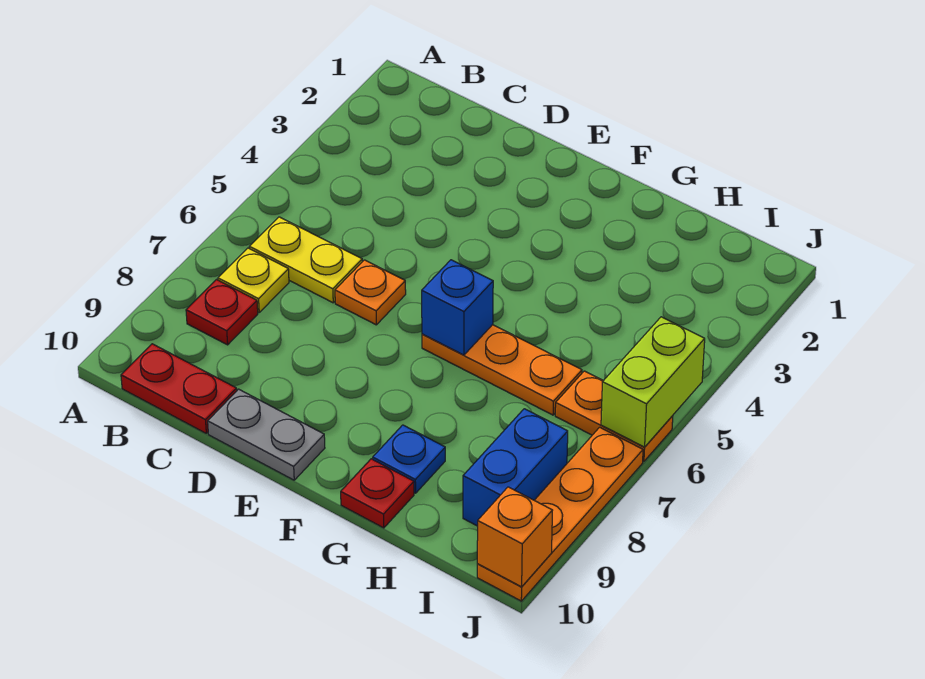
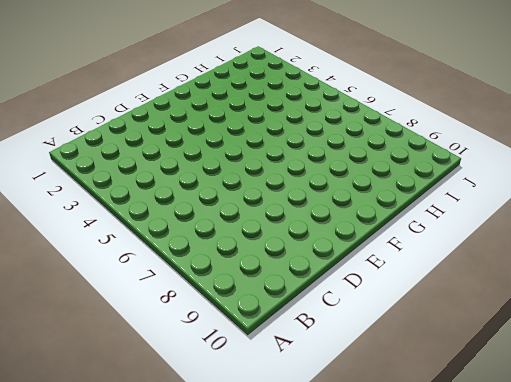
none -> yellow 1x2 plate [250,217,362,303]
none -> yellow 1x1 plate [218,248,289,312]
none -> red 1x1 plate [186,280,258,345]

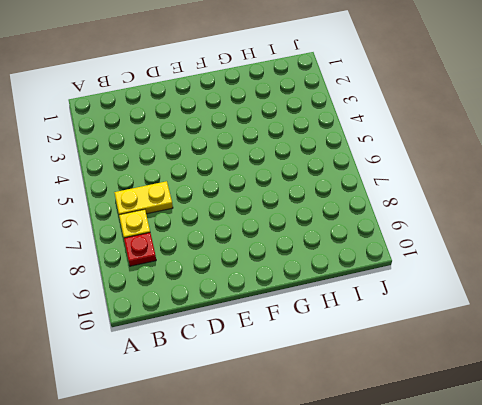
none -> red 1x2 plate [121,344,237,433]
none -> orange 1x1 plate [335,260,406,325]
none -> grey 1x2 plate [208,389,325,480]

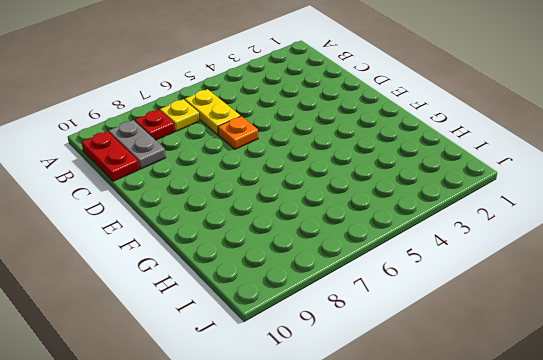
grey 1x2 plate [109,120,166,169] -> grey 1x2 plate moved to [208,389,325,480]
none -> orange 1x3 plate [422,325,582,415]
none -> blue 1x1 plate [373,425,445,493]
none -> red 1x1 plate [341,459,414,528]

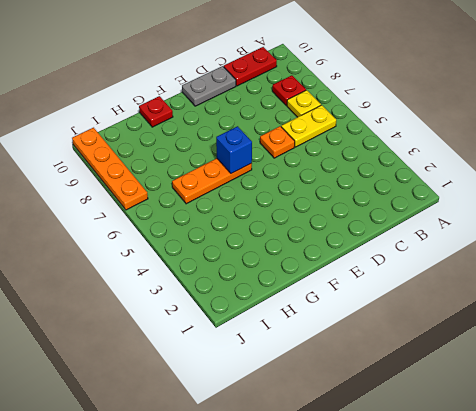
none -> blue 1x1 plate [373,425,445,493]
none -> orange 1x2 plate [555,371,673,462]
none -> blue 1x2 brick [463,409,568,526]

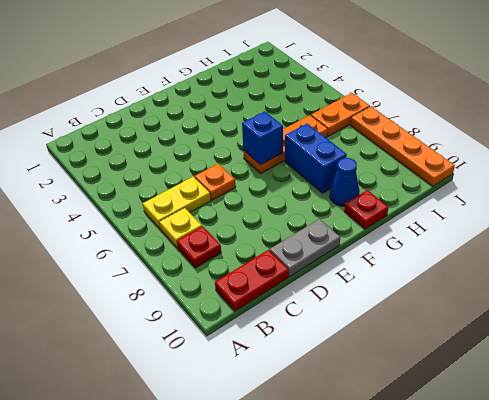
blue 1x2 brick [285,124,347,193] -> blue 1x2 brick moved to [463,409,568,526]
blue 1x1 cone [330,158,360,206] -> blue 1x1 plate [373,425,445,493]
none -> lime 1x2 brick [601,317,705,447]
none -> orange 1x1 brick [477,487,553,587]

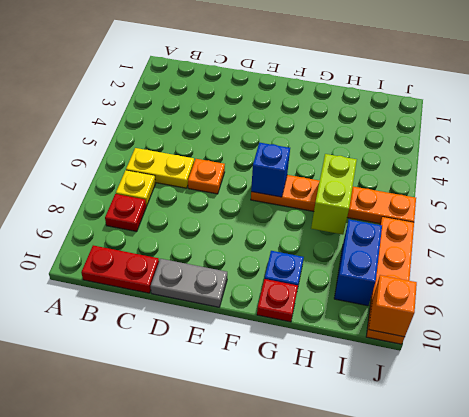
lime 1x2 brick [311,154,357,235] -> lime 1x2 brick moved to [601,317,705,447]

